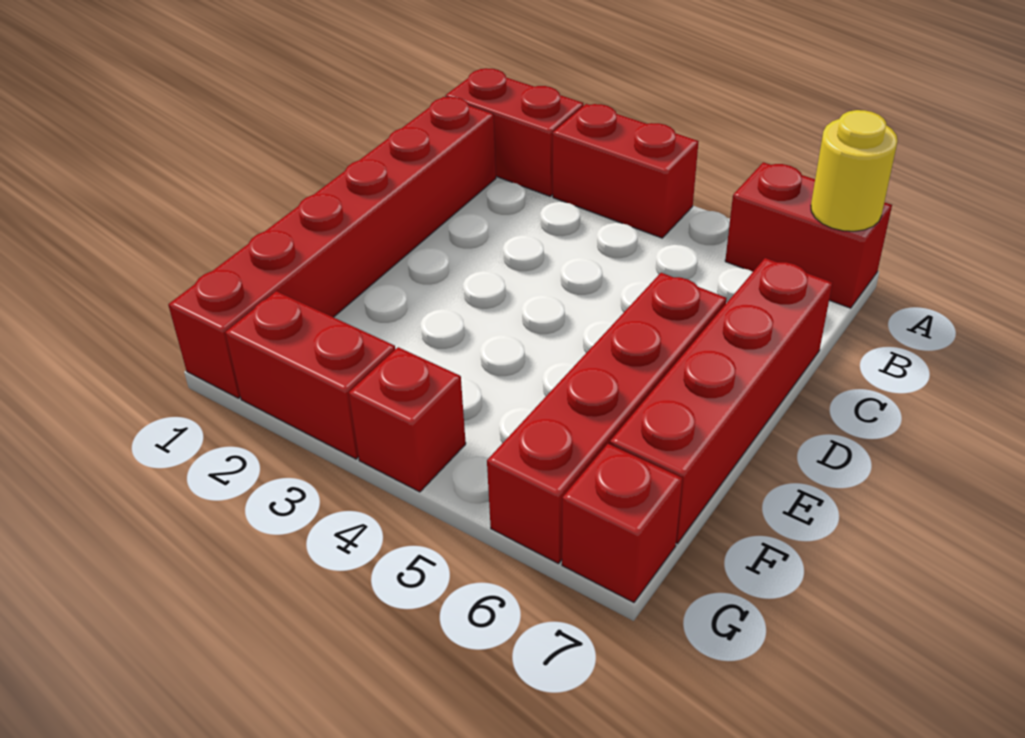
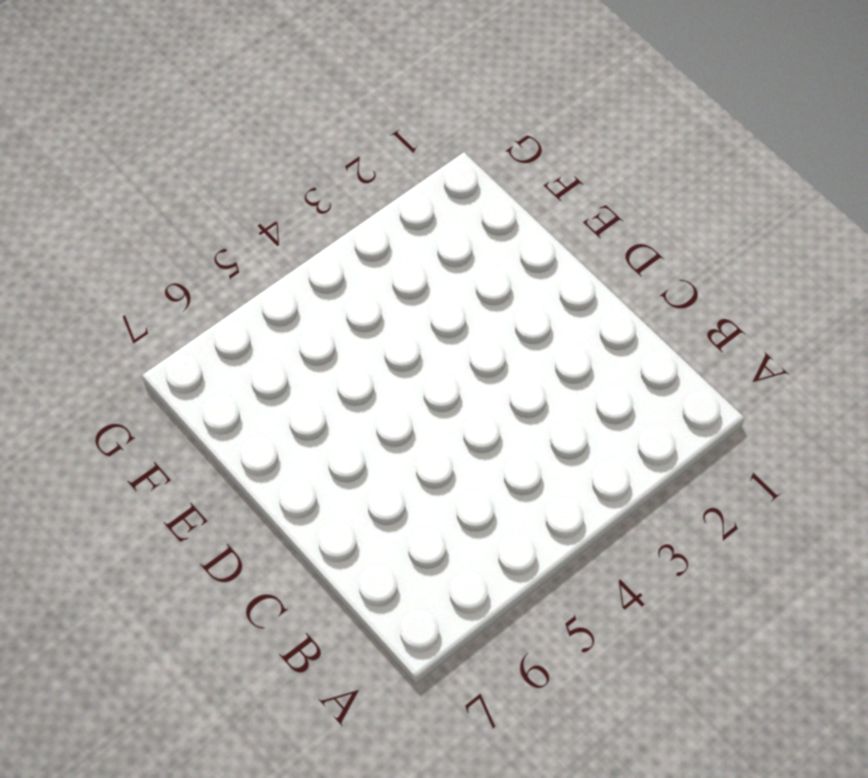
none -> red 1x2 brick [445,68,583,196]
none -> red 1x2 brick [553,104,699,238]

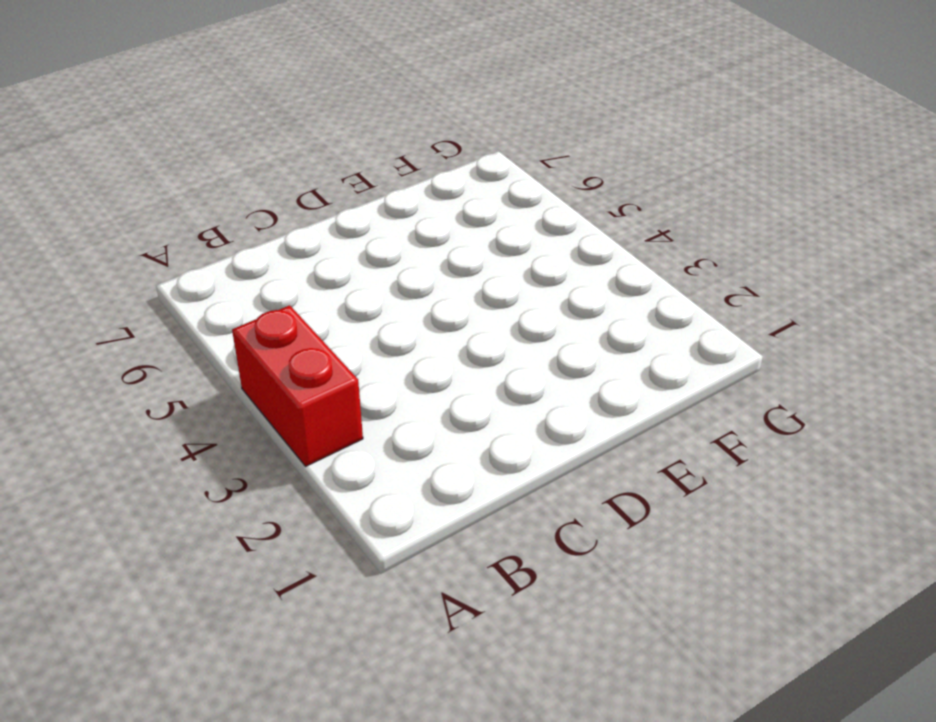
none -> red 1x2 brick [445,68,583,196]
none -> red 1x2 brick [725,162,892,308]

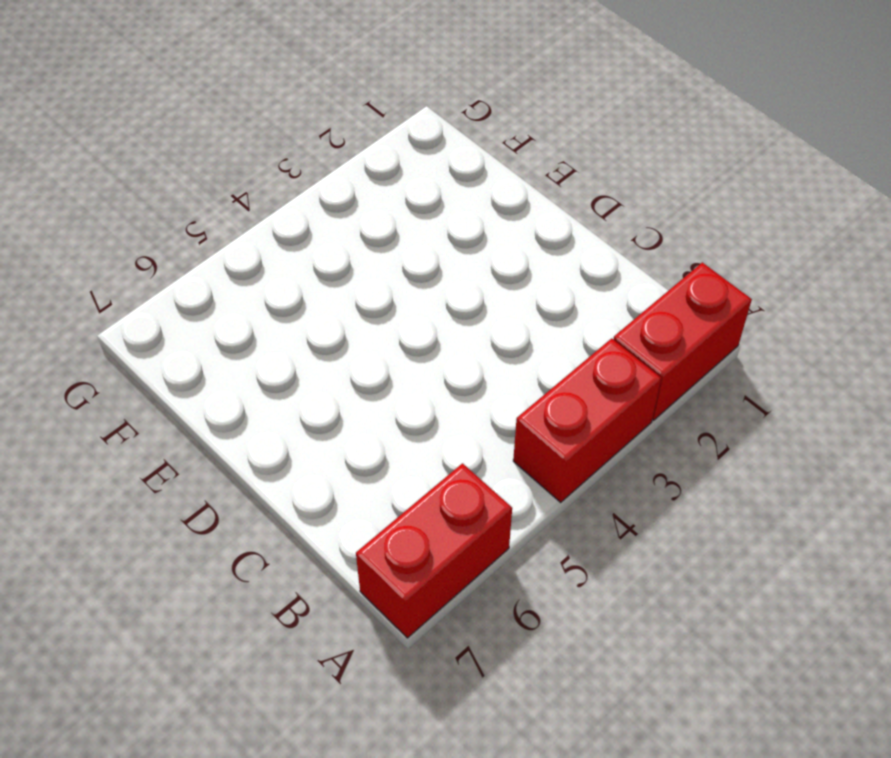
none -> red 1x6 brick [168,97,496,398]
none -> red 1x4 brick [610,258,832,544]

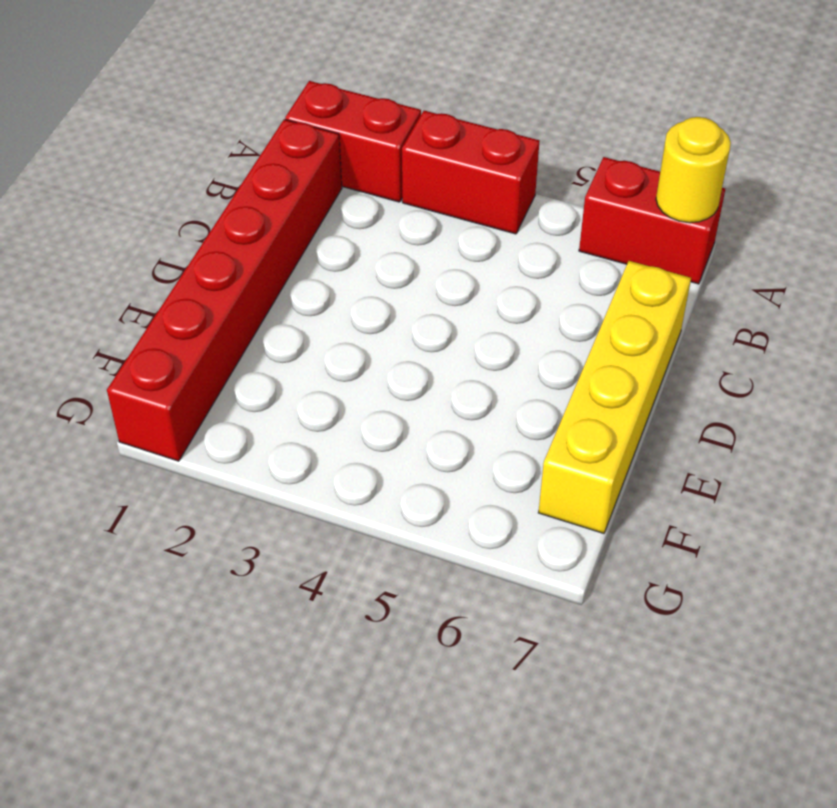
yellow 1x4 brick [538,261,691,533] -> red 1x4 brick [610,258,832,544]
none -> red 1x4 brick [487,273,727,564]
none -> red 1x2 brick [225,291,395,459]

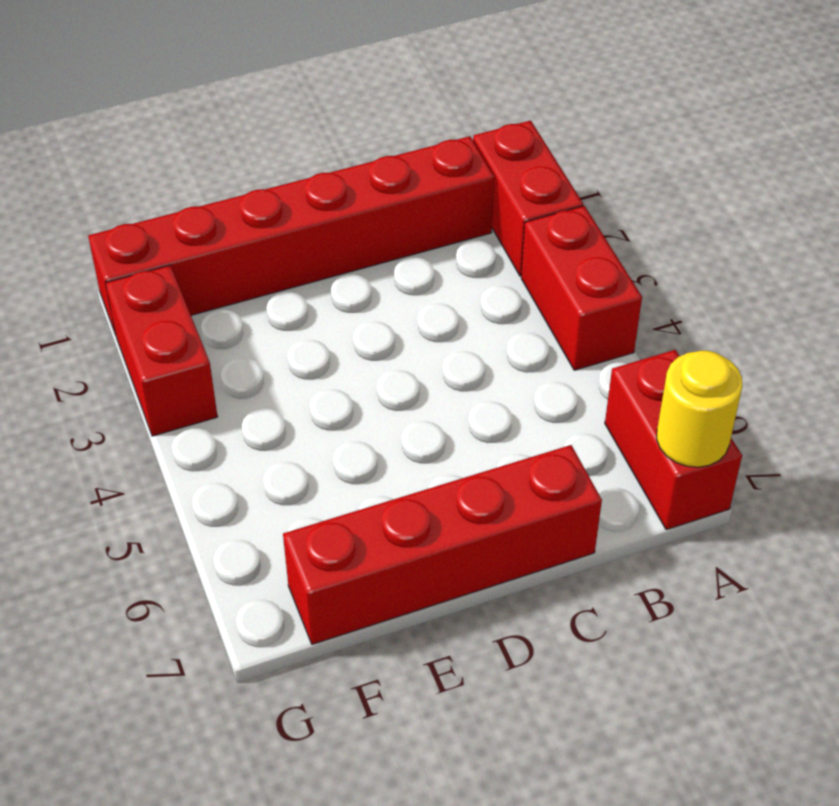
none -> red 1x4 brick [487,273,727,564]
none -> red 1x1 brick [349,347,466,492]

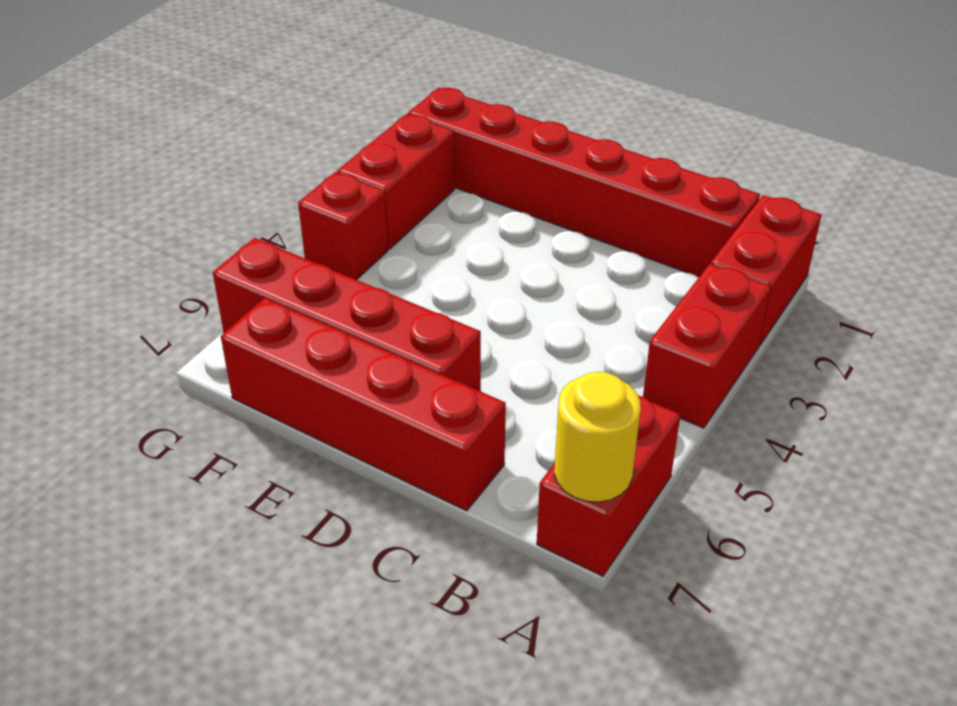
none -> red 1x1 brick [562,444,682,602]

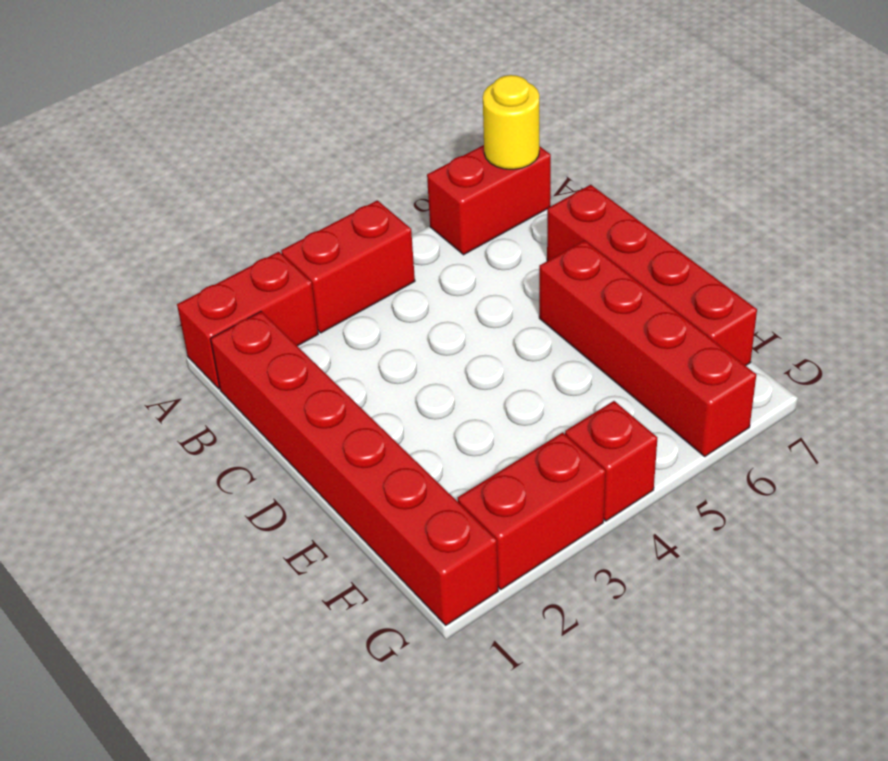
none -> red 1x1 brick [562,444,682,602]

